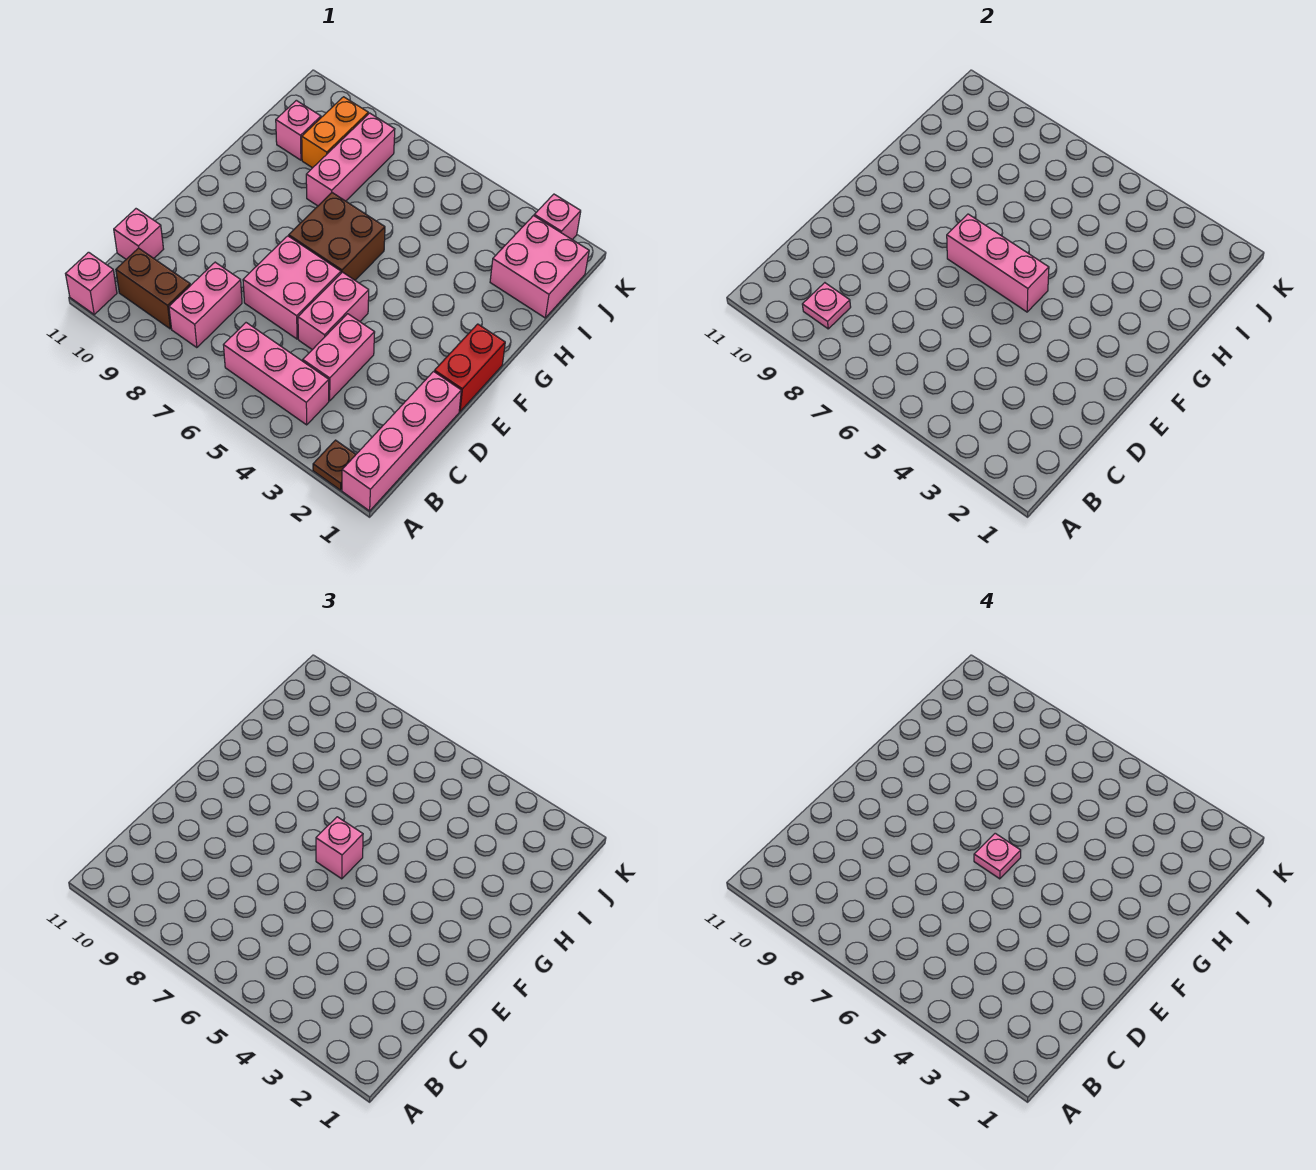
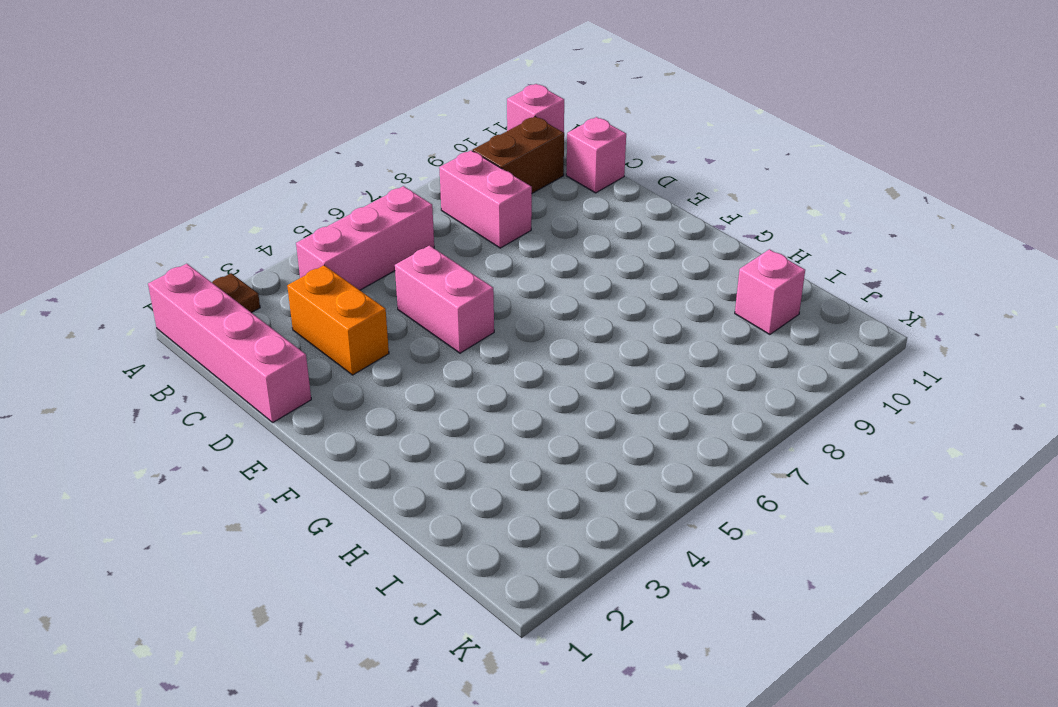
orange 1x2 brick [287,265,389,375] -> orange 1x2 brick moved to [302,97,368,168]
none -> pink 1x2 brick [303,314,375,401]
none -> pink 2x2 brick [243,236,341,339]
none -> red 1x2 brick [434,324,505,411]

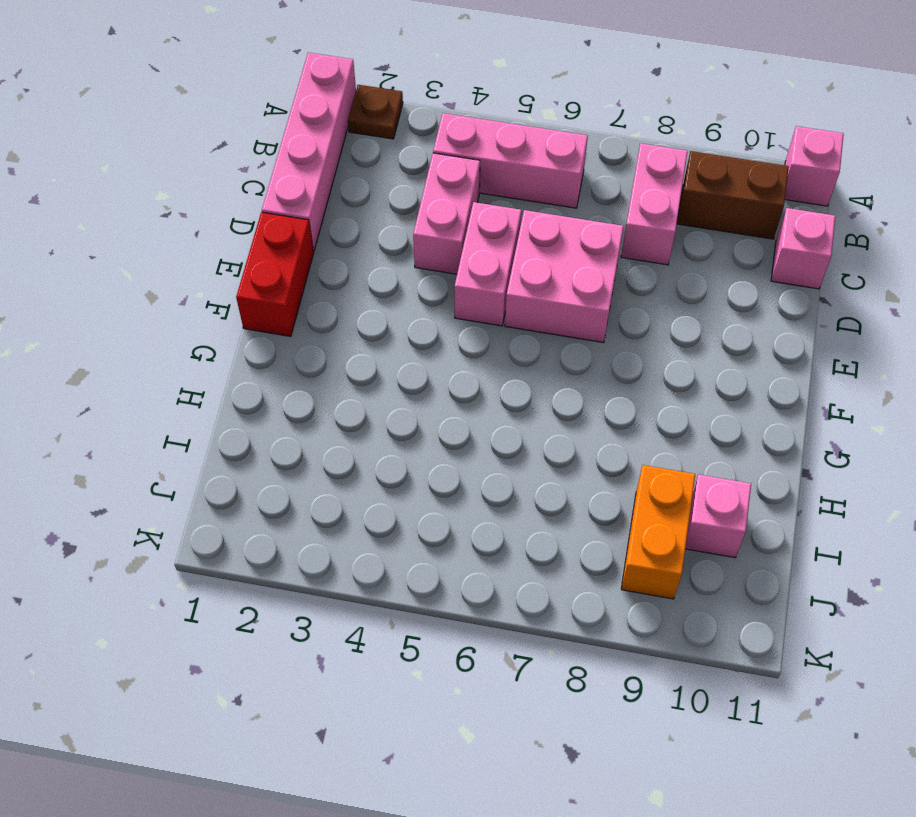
none -> brown 2x2 brick [289,193,385,280]
none -> pink 1x3 brick [306,113,395,206]
none -> pink 2x2 brick [490,216,589,318]

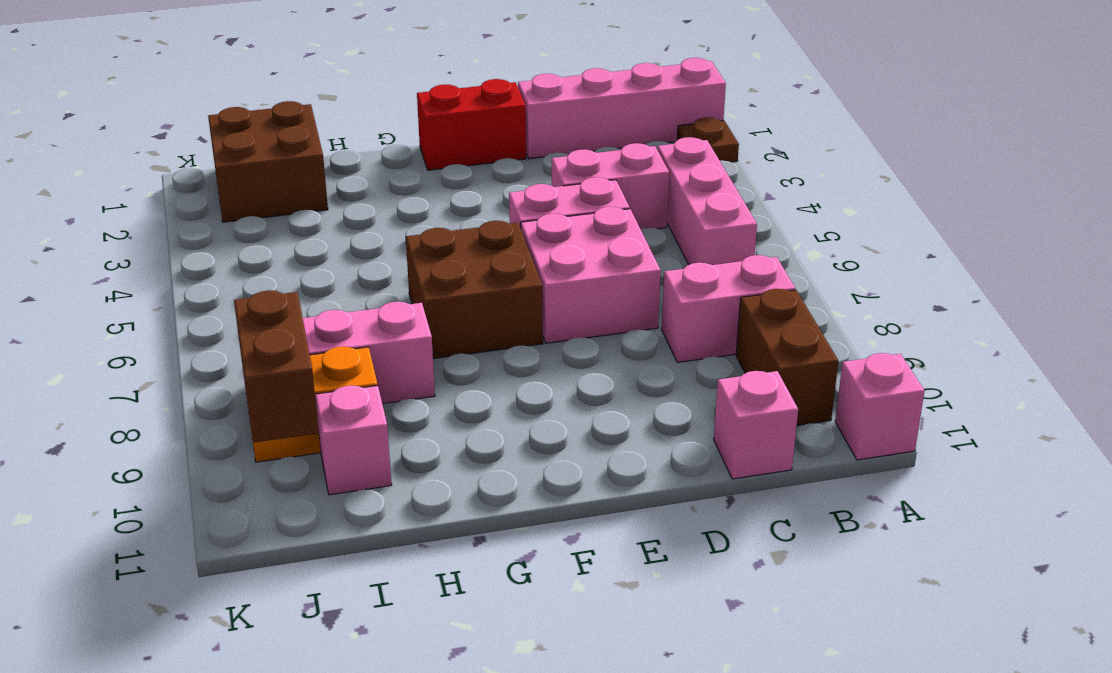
brown 2x2 brick [208,101,328,222] -> pink 2x2 brick [490,216,589,318]
brown 1x2 brick [234,290,319,443] -> none
none -> pink 1x1 brick [534,194,581,240]
none -> pink 1x1 plate [802,283,851,329]
none -> pink 1x3 brick [947,214,1049,312]

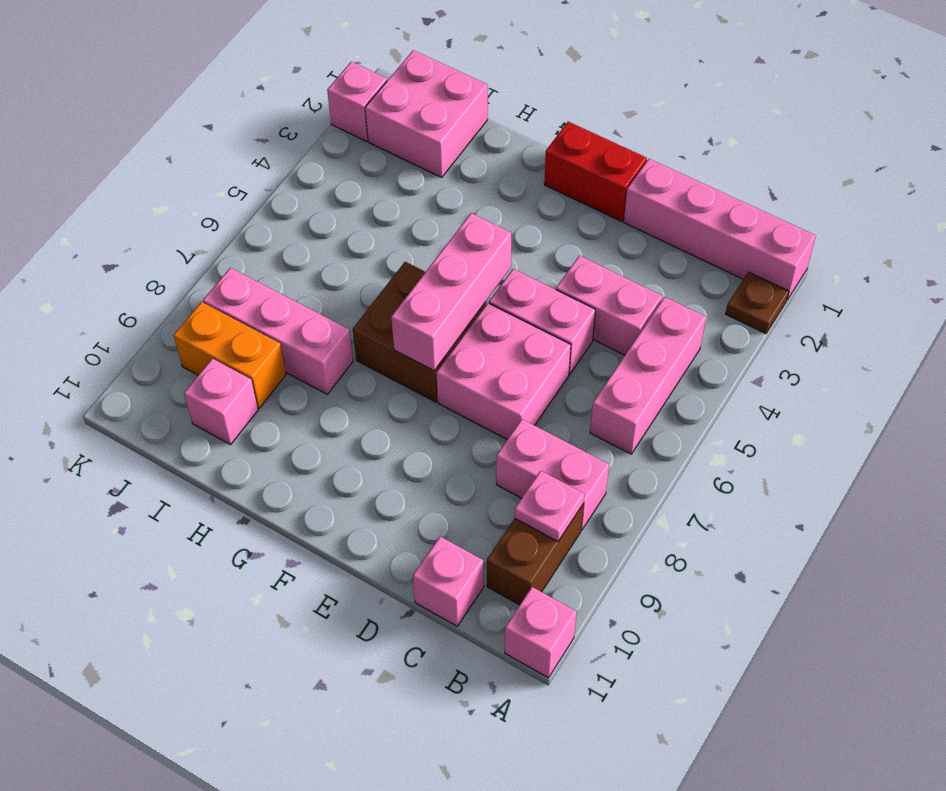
none -> pink 1x1 brick [316,817,363,879]
none -> pink 1x1 plate [974,833,1021,879]

